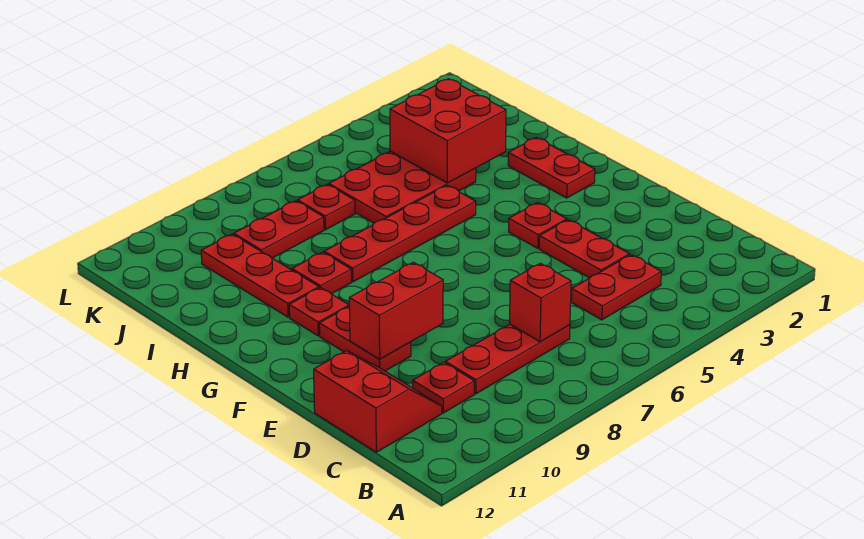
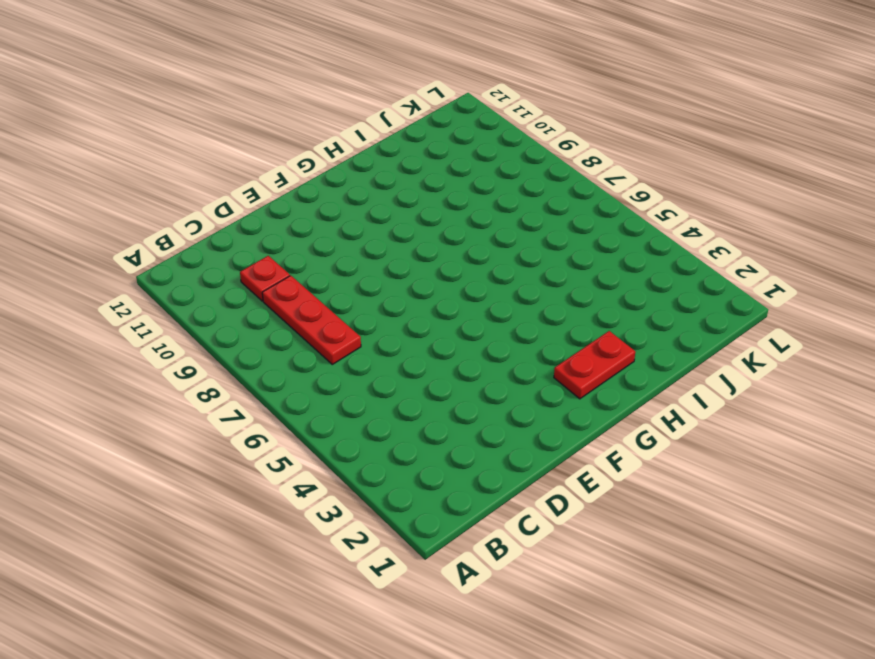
none -> red 1x2 plate [571,255,661,320]
none -> red 2x2 slope [314,351,442,452]
none -> red 1x2 plate [539,220,629,278]

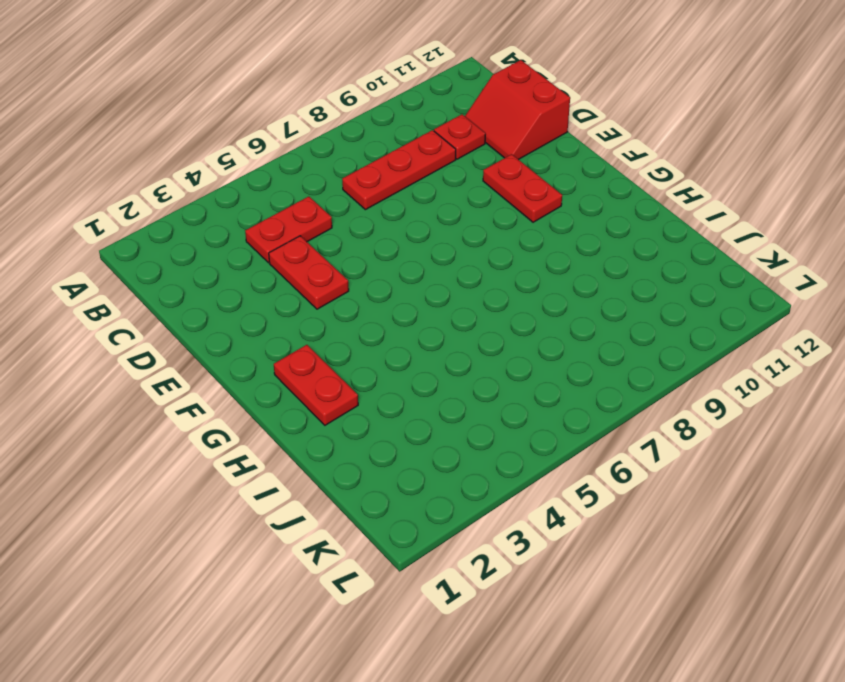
none -> red 1x1 plate [509,203,567,248]
none -> red 1x1 plate [289,287,349,336]
none -> red 1x4 plate [324,185,476,282]

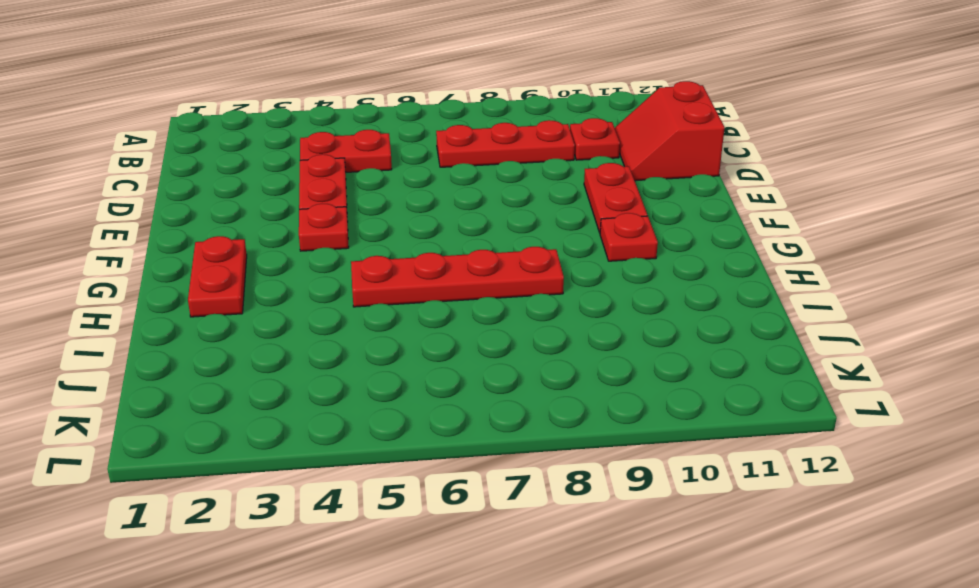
none -> red 1x1 plate [292,252,351,294]
none -> red 1x3 plate [201,234,319,317]
none -> red 2x3 plate [329,151,476,223]

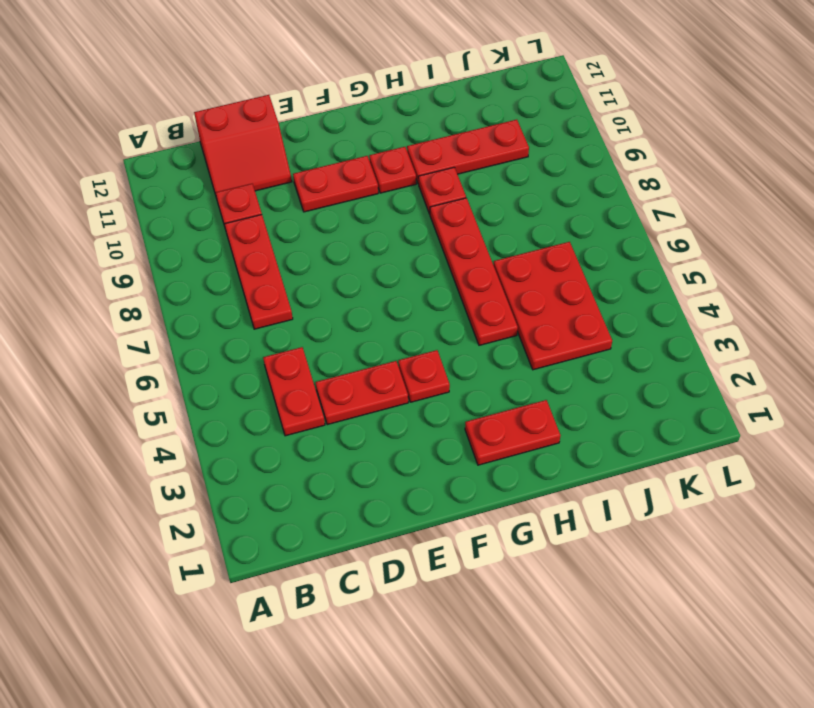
none -> red 1x1 plate [298,184,355,230]
none -> red 1x2 plate [234,201,324,258]
none -> red 1x1 brick [510,263,571,342]

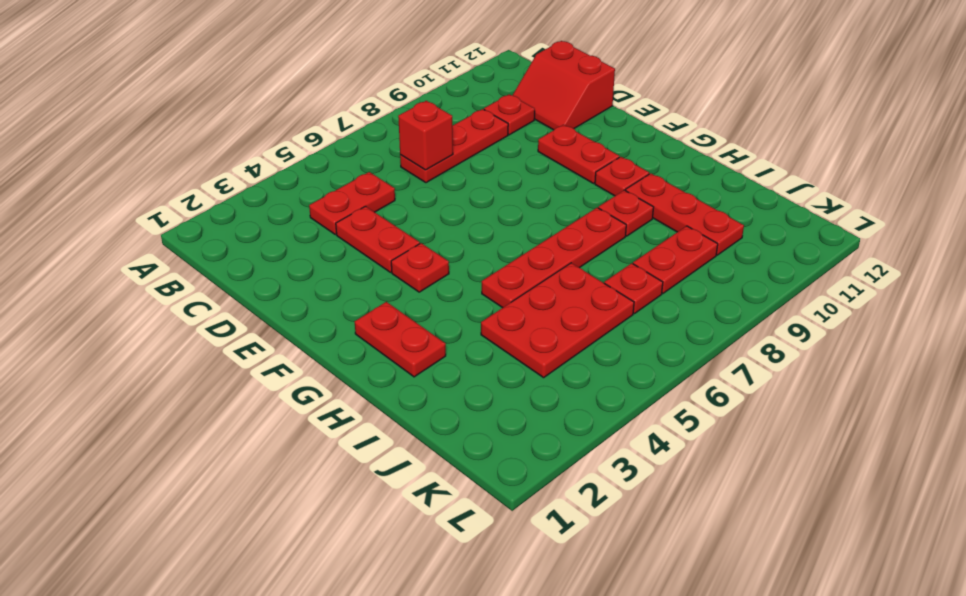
none -> red 1x2 brick [349,262,443,359]
none -> red 2x2 brick [390,79,506,183]

